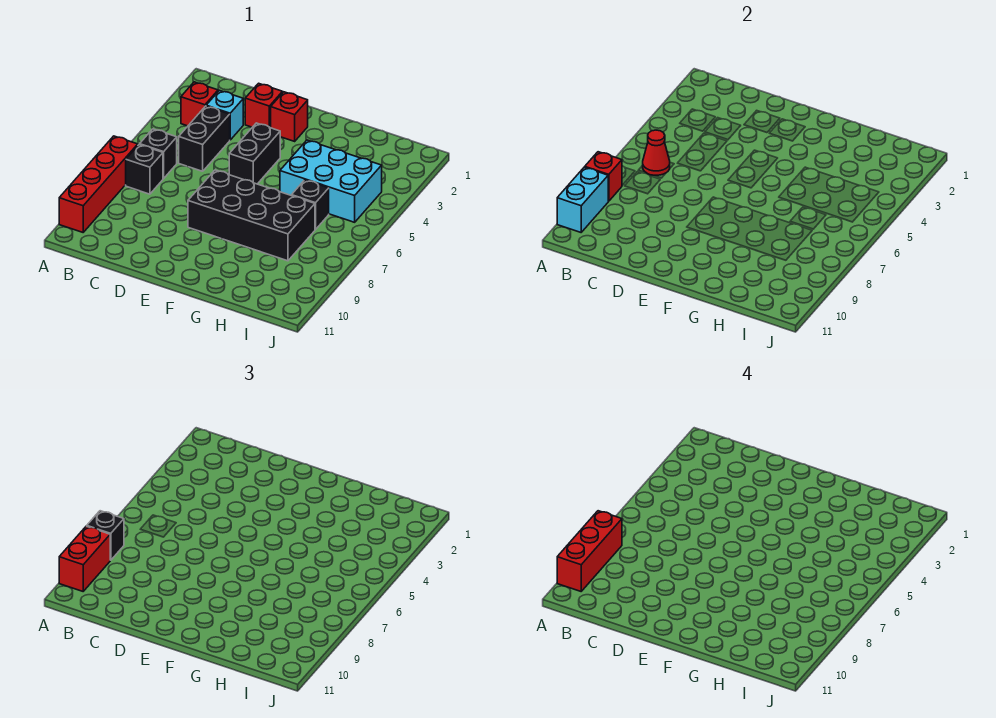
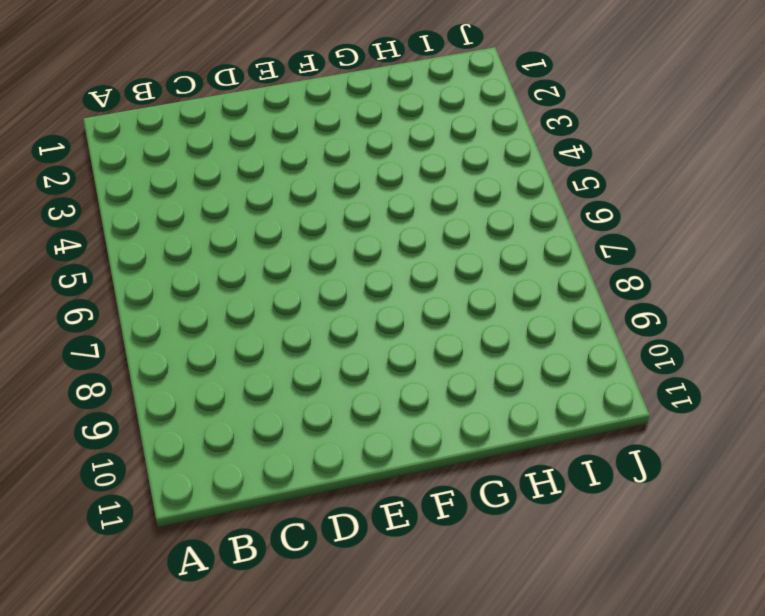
none -> red 1x4 brick [59,136,138,232]
none -> red 1x1 brick [181,82,218,126]
none -> black 1x1 brick [140,129,177,179]

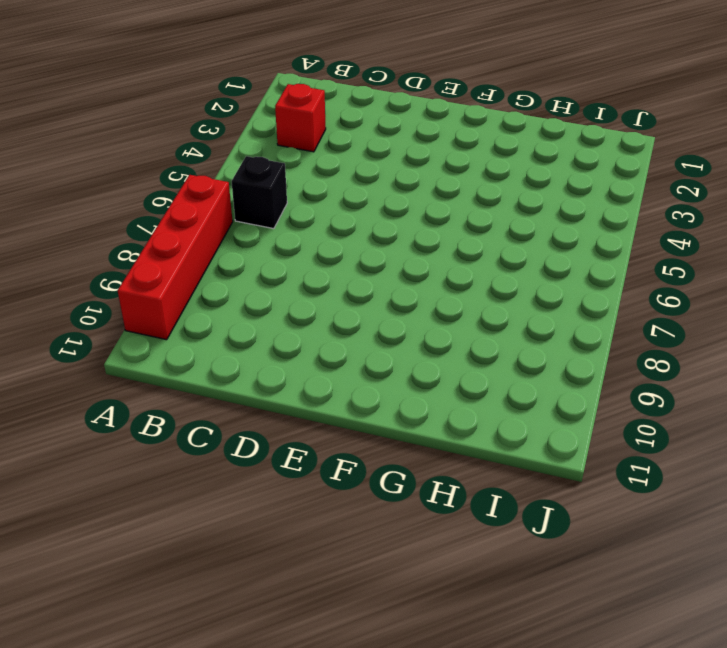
none -> black 1x1 brick [126,145,163,194]
none -> cyan 1x1 brick [206,91,243,140]
none -> black 1x2 brick [179,106,230,171]

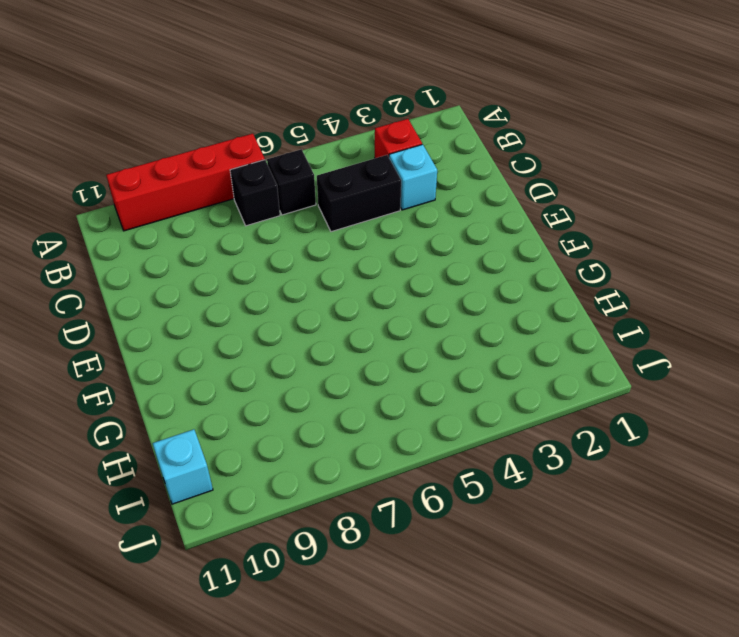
cyan 1x1 brick [153,429,213,504] -> none
none -> red 1x1 brick [245,83,283,128]
none -> red 1x1 brick [271,92,308,141]
none -> black 1x2 brick [229,123,280,184]

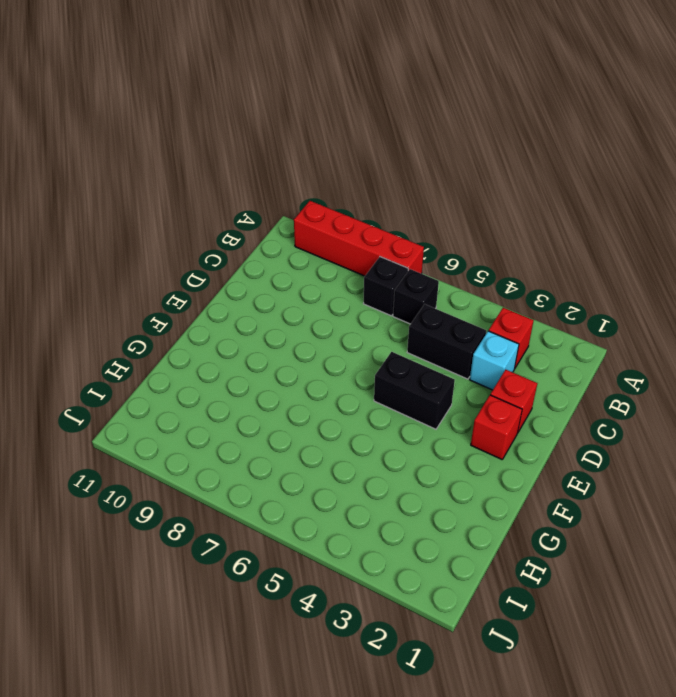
none -> black 2x4 brick [188,170,315,261]
none -> cyan 2x3 brick [280,140,382,222]
none -> black 1x1 brick [292,180,329,230]

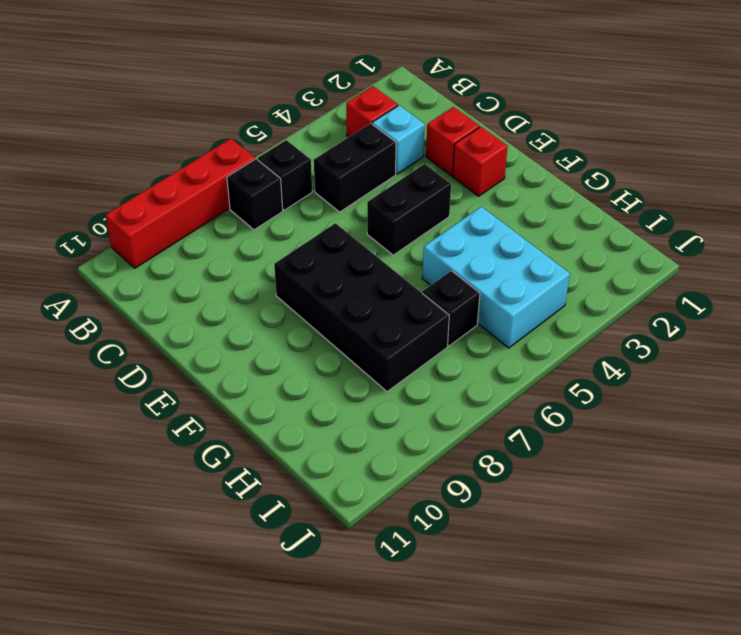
none -> red 1x1 brick [585,152,622,201]
none -> cyan 1x2 brick [557,167,608,232]
none -> red 1x1 cone [643,130,670,175]

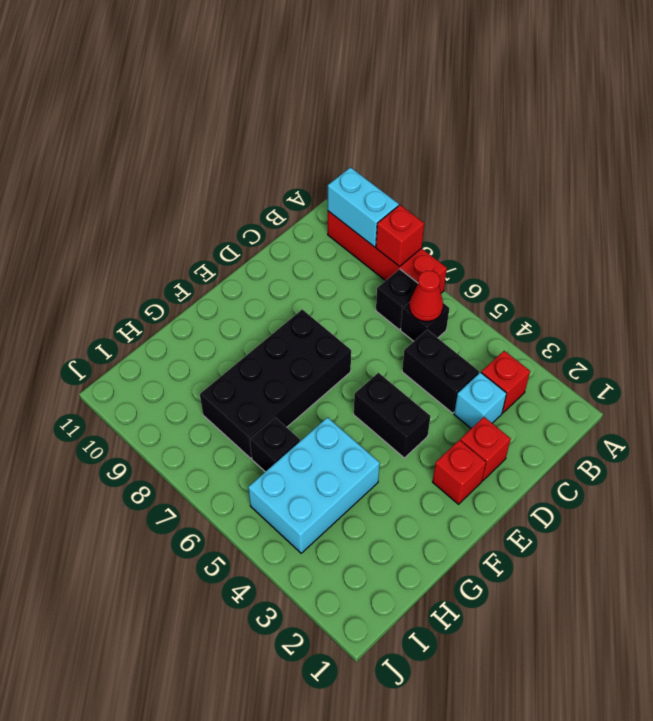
none -> black 1x1 brick [87,511,124,560]
none -> red 1x2 brick [59,526,110,591]
none -> red 1x3 brick [557,511,622,591]

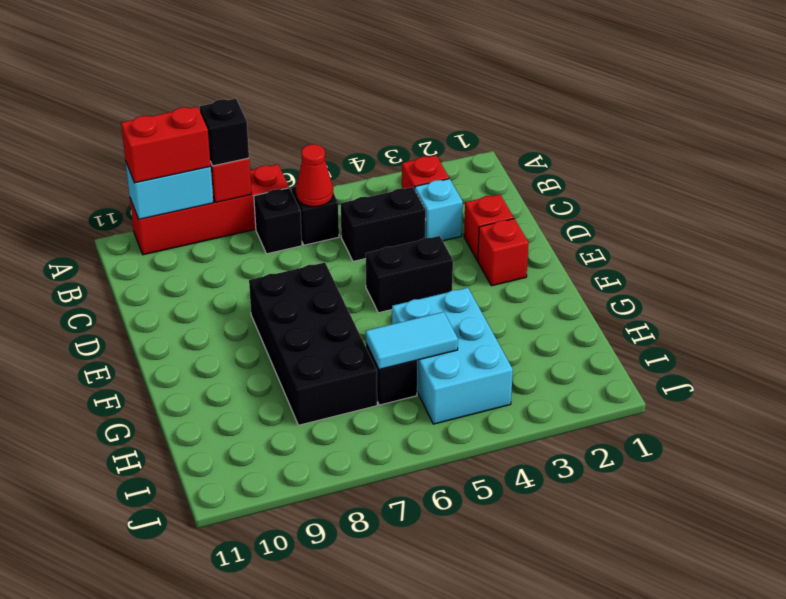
cyan 1x2 tile [366,312,458,369] -> none
none -> red 1x3 brick [557,511,622,591]

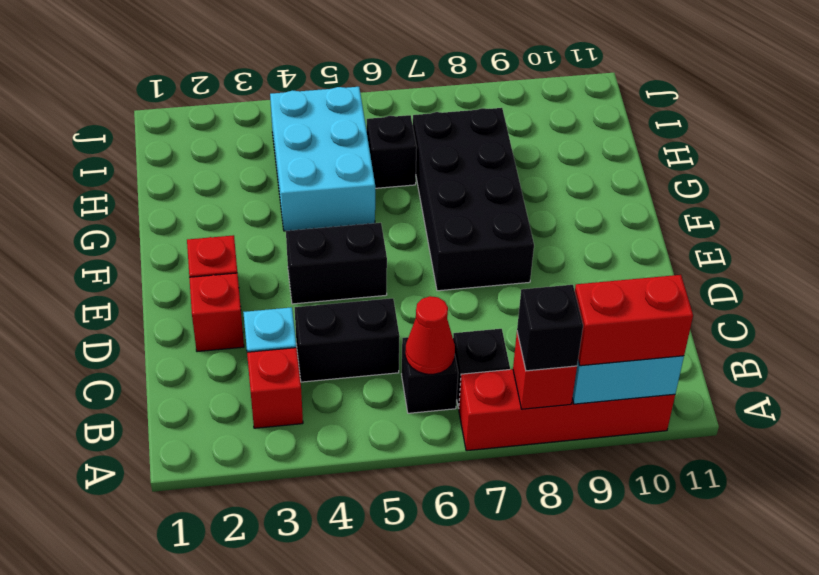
none -> red 1x3 brick [557,511,622,591]

